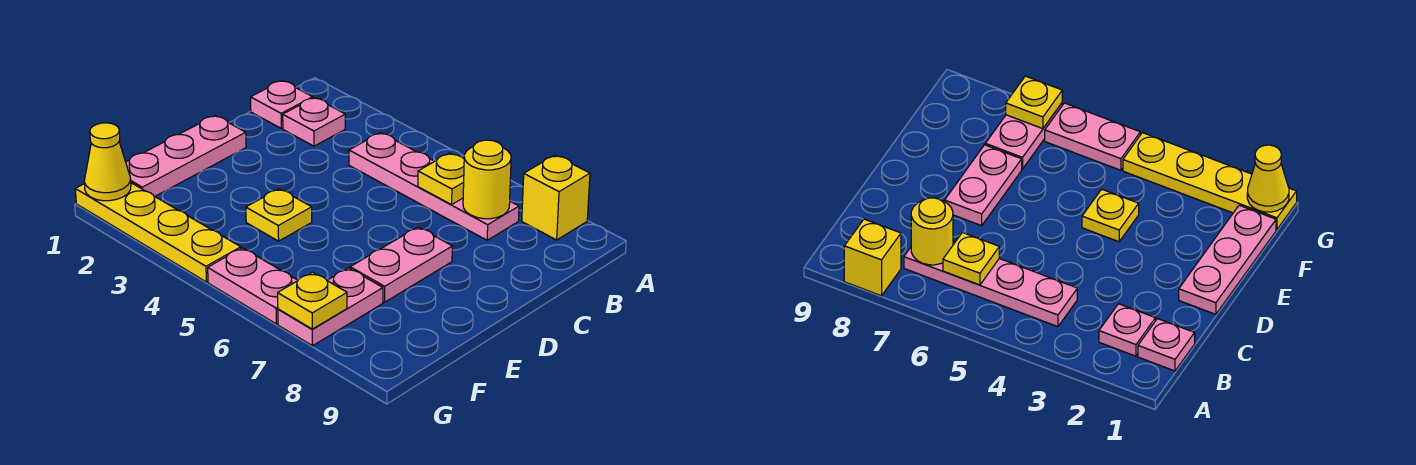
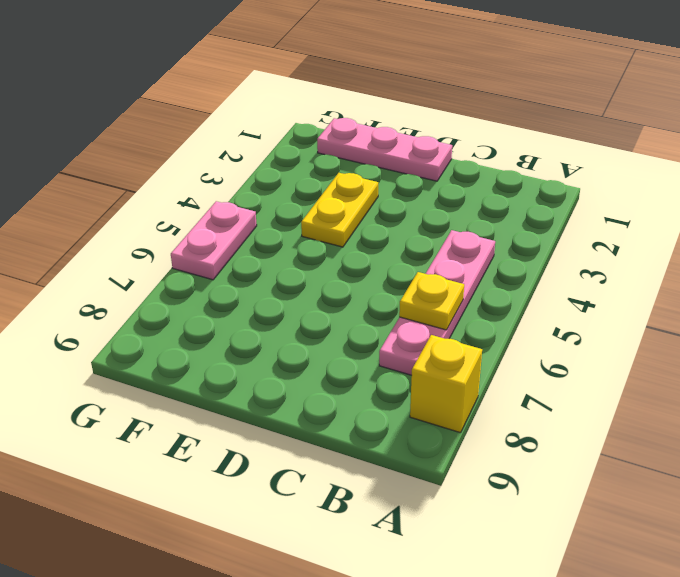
yellow 1x2 plate [301,173,378,247] -> yellow 1x1 plate [246,189,312,241]
none -> pink 1x1 plate [251,81,313,128]
none -> pink 1x1 plate [283,98,345,146]
none -> pink 1x2 plate [350,227,452,302]

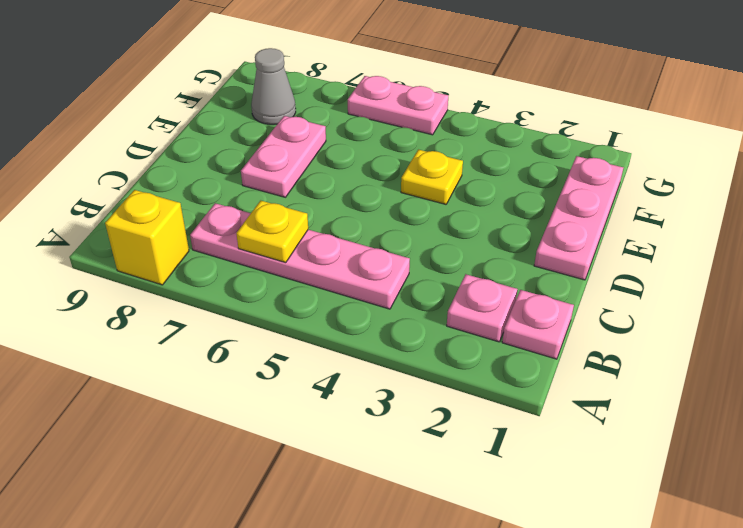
grey 1x1 cone [251,48,296,125] -> none
none -> pink 1x2 plate [278,268,383,346]
none -> yellow 1x4 plate [75,183,241,282]
none -> yellow 1x1 round brick [463,140,511,219]

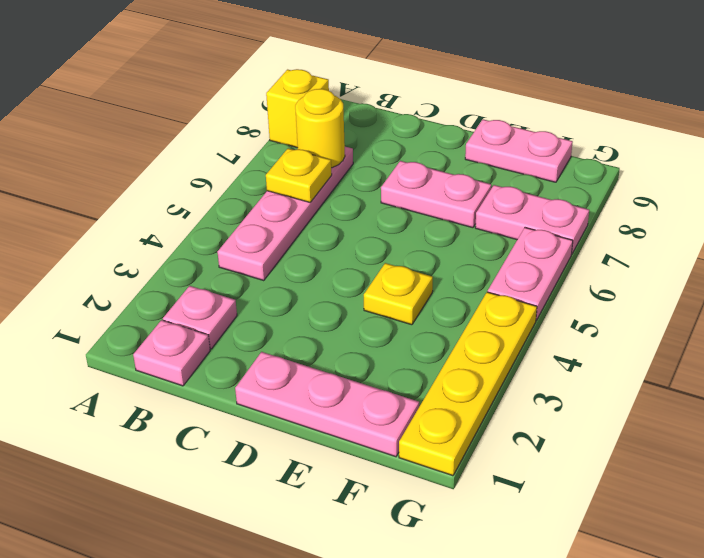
pink 1x2 plate [465,119,573,182] -> none
none -> yellow 1x1 cone [84,123,131,201]
none -> yellow 1x1 plate [278,272,347,329]

